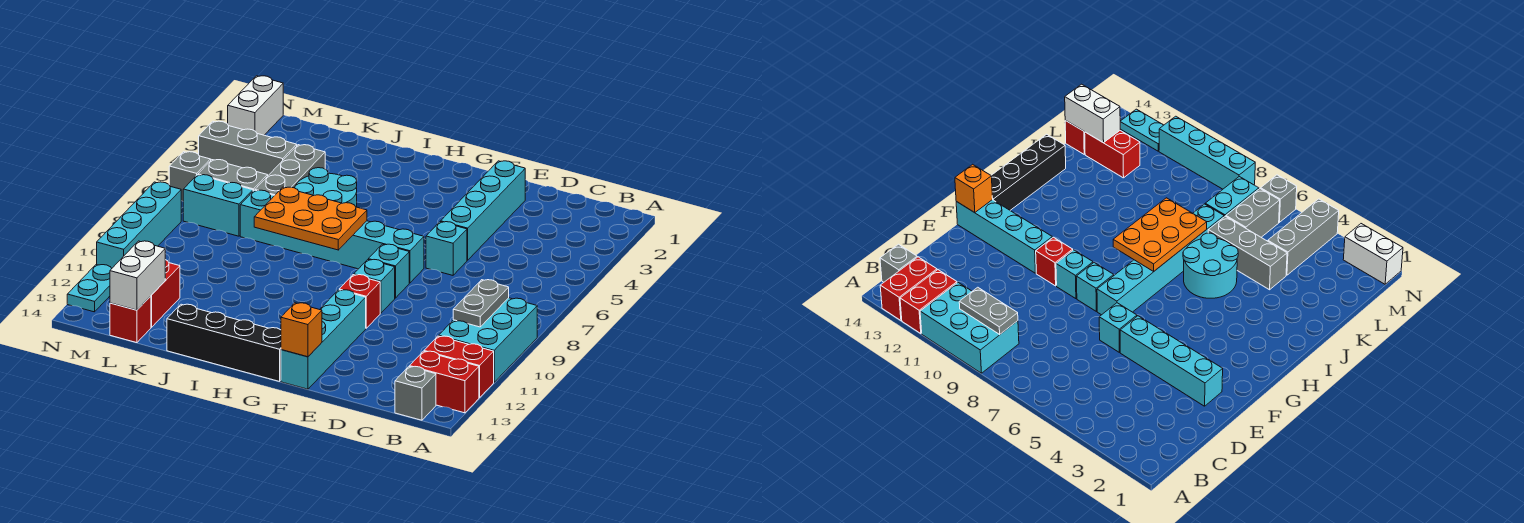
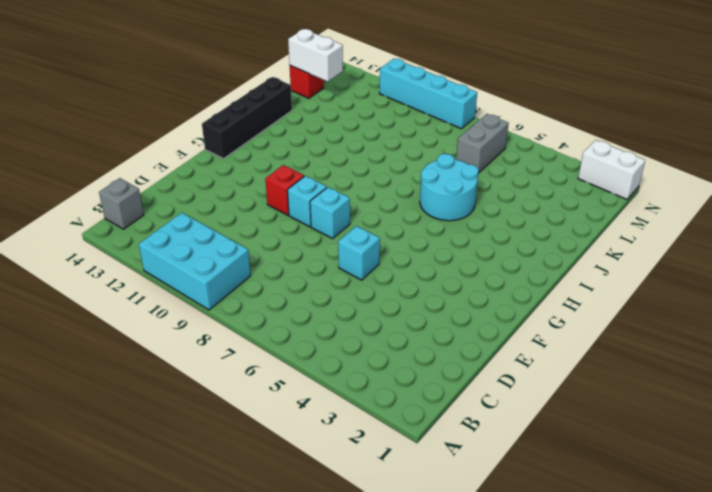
none -> red 1x2 brick [424,336,494,398]
none -> red 1x2 brick [409,351,479,413]
none -> cyan 1x4 brick [441,161,525,260]

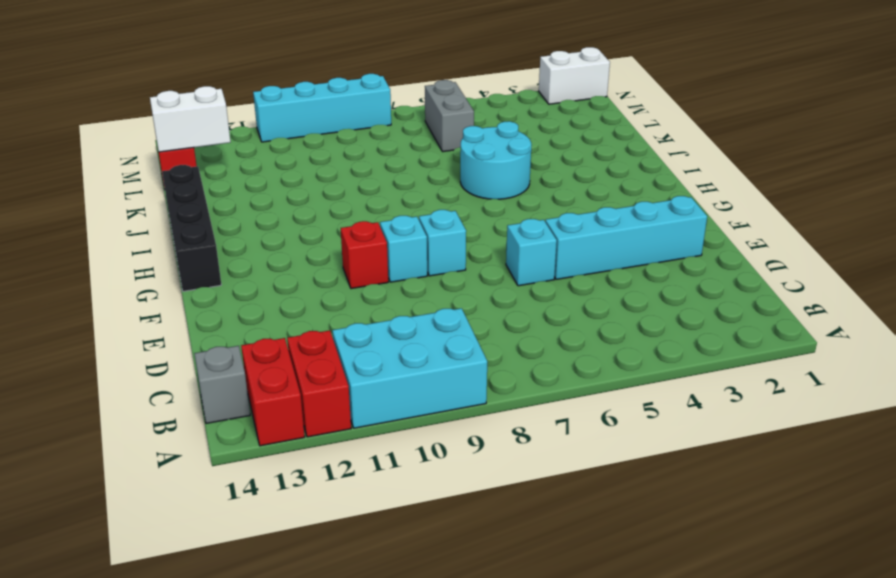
none -> cyan 1x6 brick [240,190,424,283]
none -> cyan 1x4 brick [281,290,366,389]
none -> grey 1x3 brick [255,145,325,196]

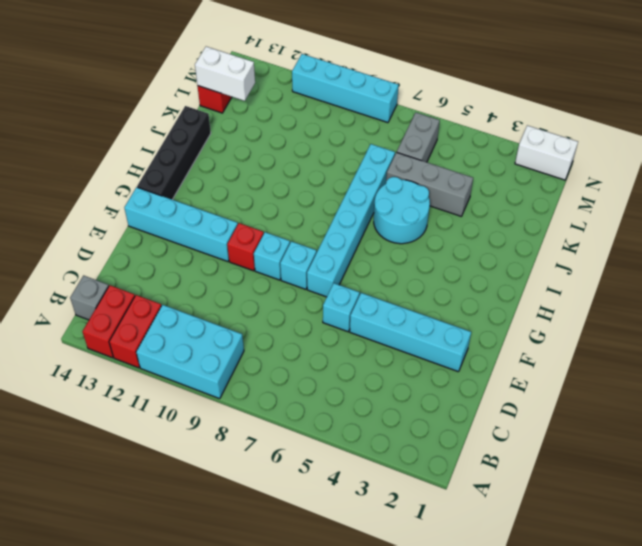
none -> grey 1x3 brick [199,121,297,175]
none -> cyan 1x2 brick [183,175,253,236]
none -> red 1x2 brick [151,260,180,327]

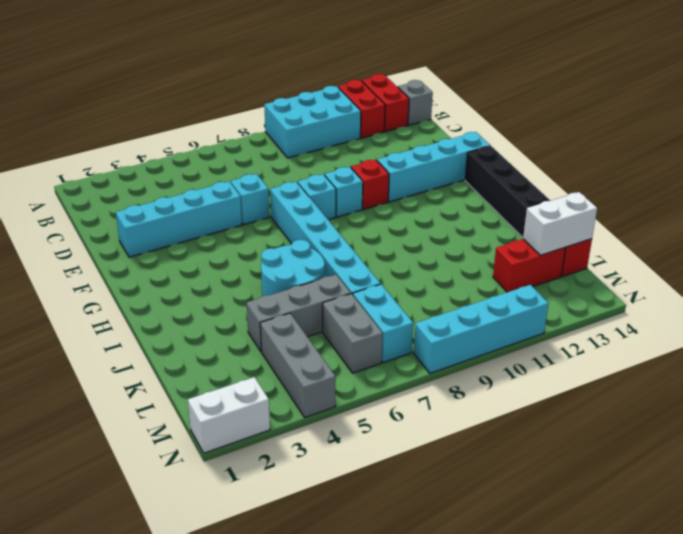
none -> grey 1x1 brick [169,152,211,201]
none -> cyan 1x2 plate [67,265,112,312]
none -> grey 1x2 plate [453,280,509,327]

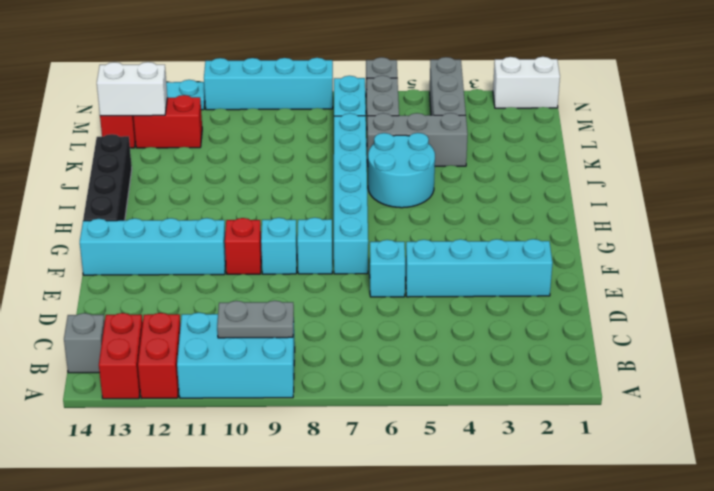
none -> orange 1x1 brick [281,303,322,357]
none -> orange 2x3 plate [254,187,367,250]

